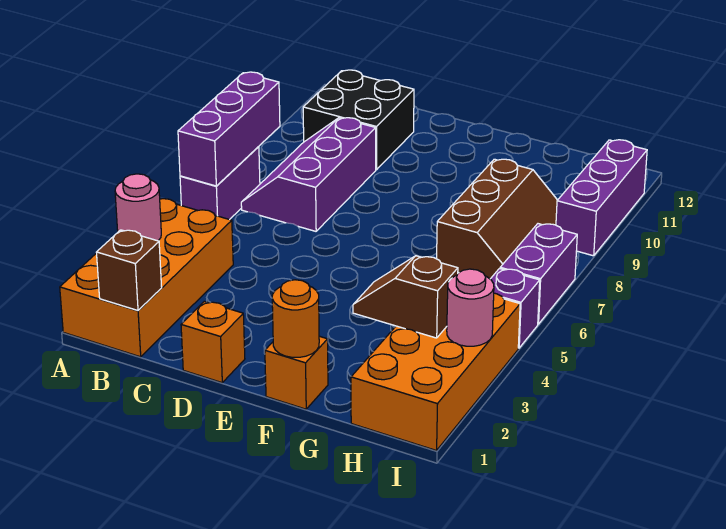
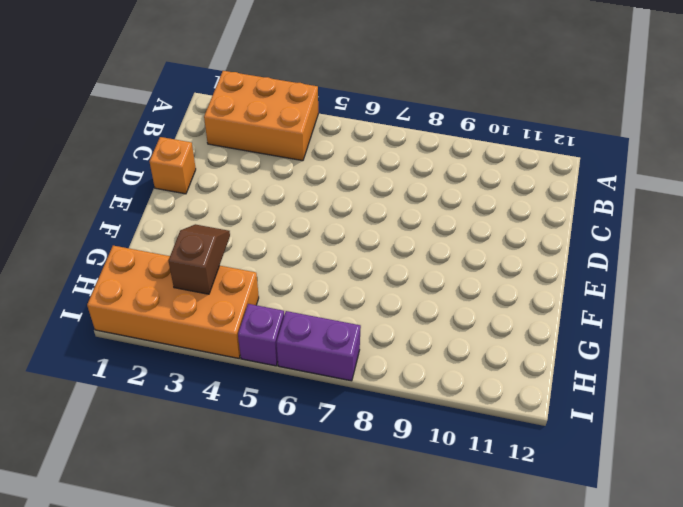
orange 2x3 brick [204,71,318,161] -> orange 2x4 brick [60,199,233,357]
none -> purple 1x2 brick [180,147,260,220]
none -> purple 2x3 slope [241,118,376,231]
none -> black 2x2 brick [303,70,414,170]

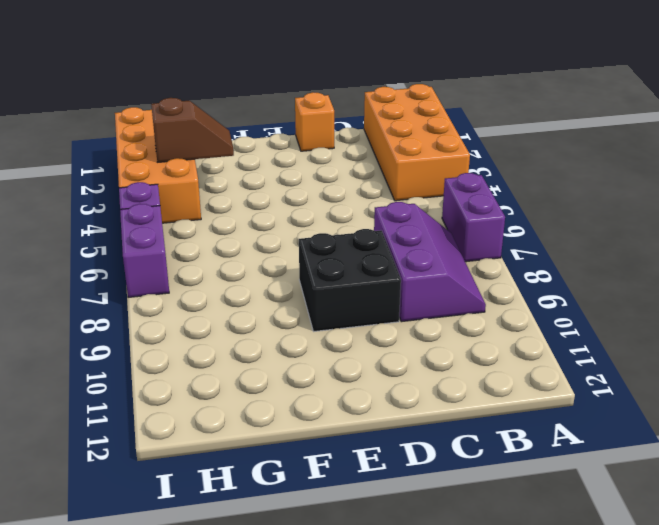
black 2x2 brick [299,229,401,331] -> black 2x2 brick moved to [303,70,414,170]
none -> orange 1x1 brick [265,336,328,409]
none -> brown 2x3 slope [437,159,557,279]
none -> purple 1x3 brick [556,140,647,256]

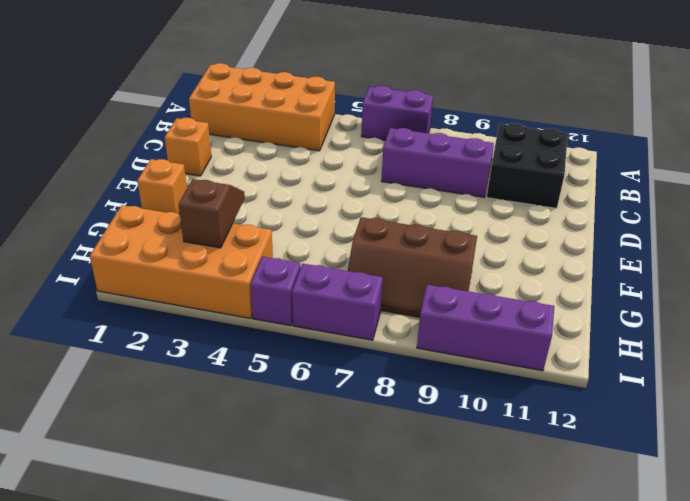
none -> pink 1x1 round brick [115,174,161,241]
none -> purple 1x3 brick [178,72,280,186]
none -> brown 1x1 brick [96,230,162,310]

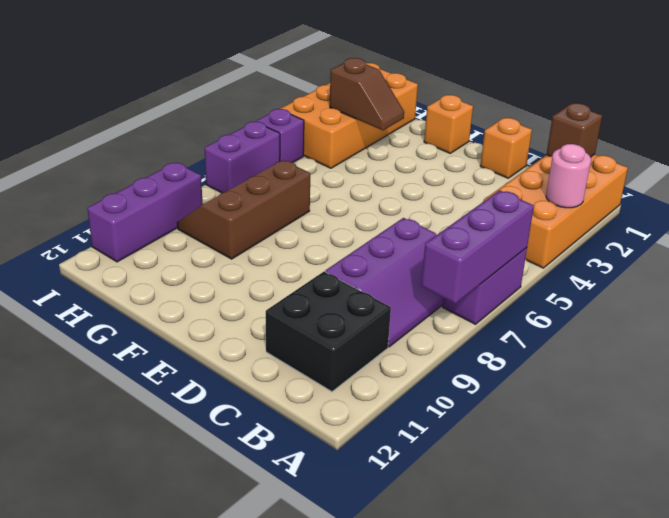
none -> orange 1x1 round brick [272,280,319,357]
none -> pink 1x1 round brick [447,269,494,346]

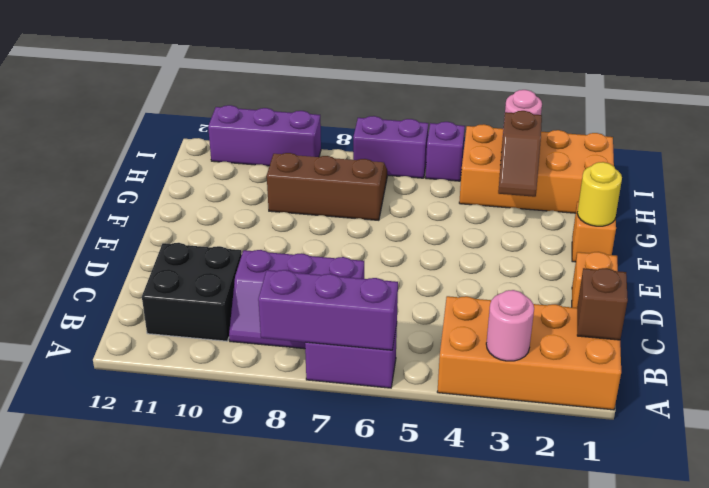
yellow 1x1 round brick [577,162,622,226] -> orange 1x1 round brick [272,280,319,357]

